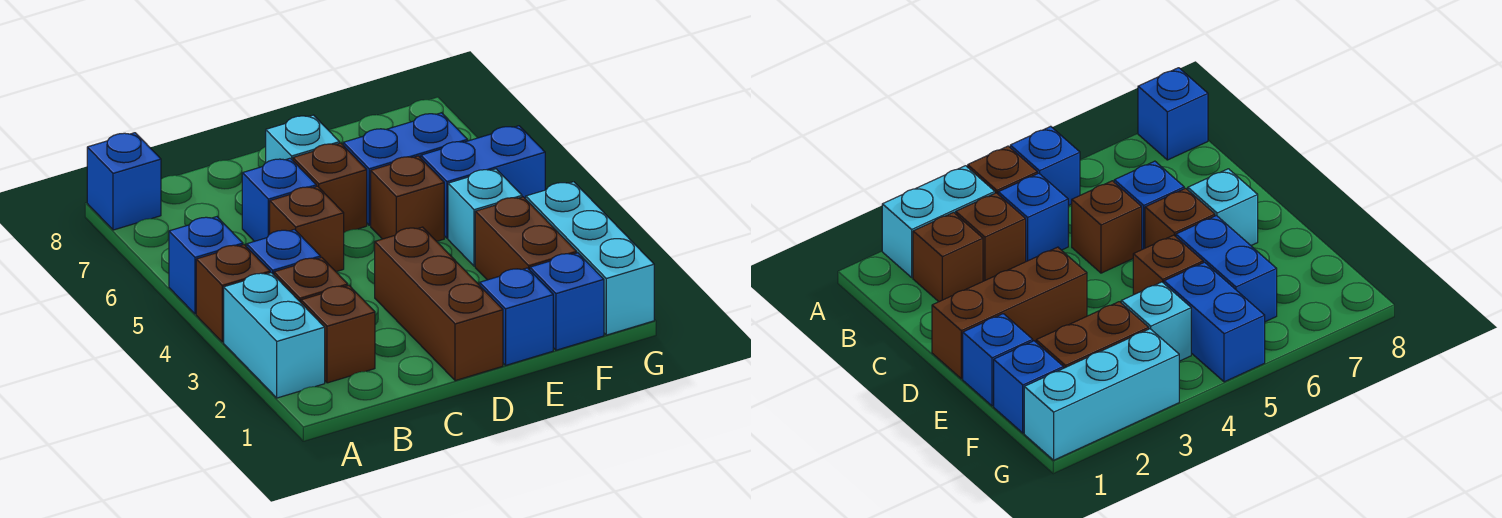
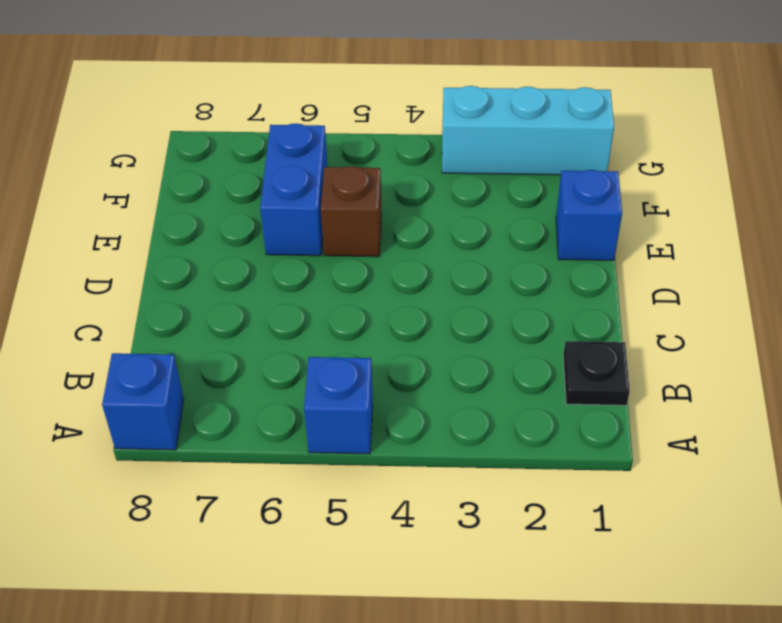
black 1x1 plate [563,341,630,405] -> none
none -> cyan 1x2 brick [224,273,325,398]
none -> brown 1x1 brick [196,245,270,342]
none -> brown 1x1 brick [301,286,375,383]

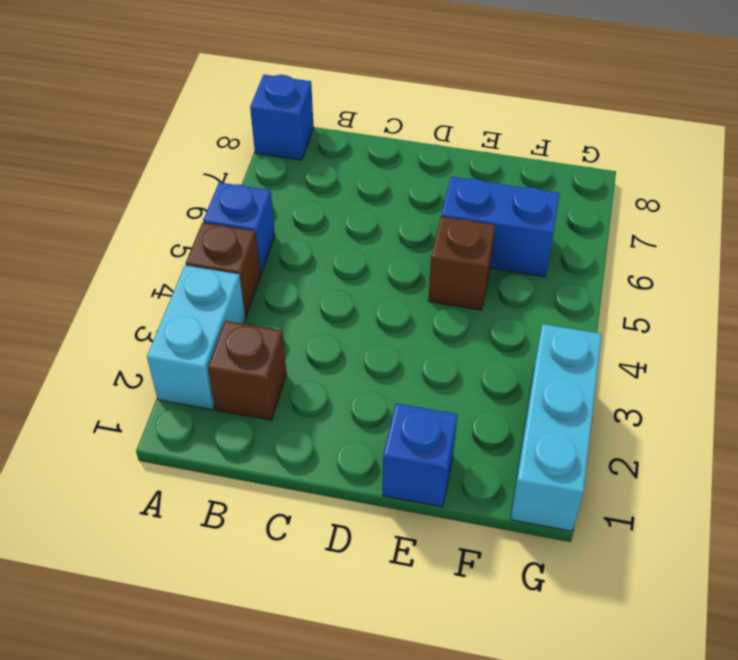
none -> brown 1x1 brick [274,257,348,302]
none -> blue 1x1 brick [247,229,321,275]
none -> brown 1x1 brick [270,186,344,272]

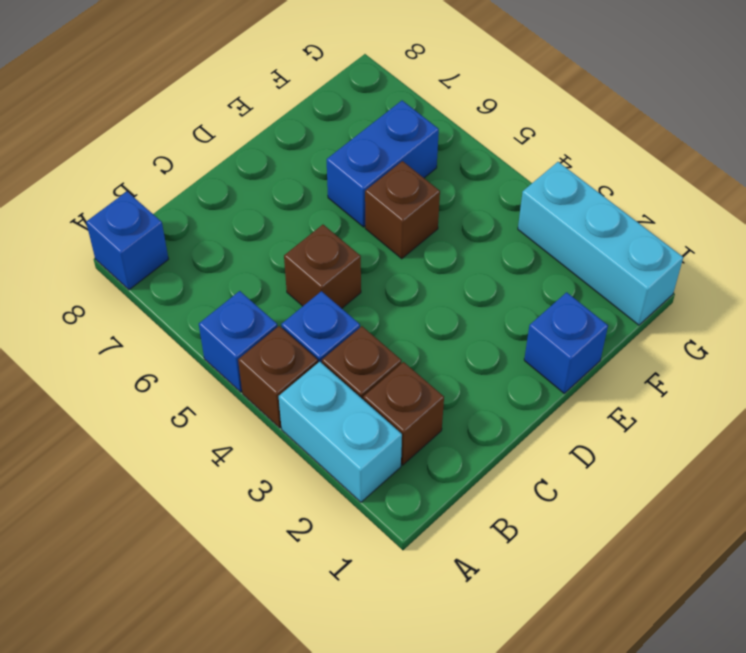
none -> blue 1x1 brick [242,158,316,241]
none -> brown 1x3 brick [375,227,503,381]
none -> brown 1x1 brick [293,143,367,232]

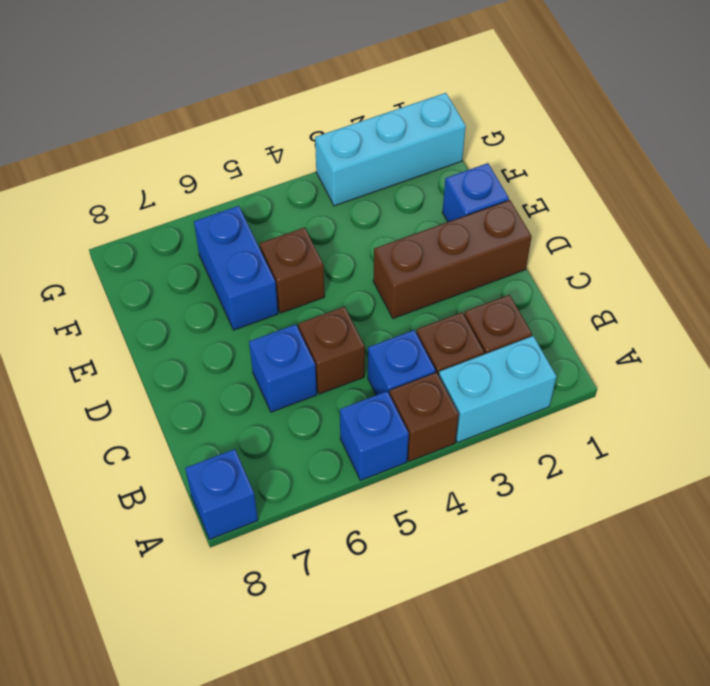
none -> brown 1x1 brick [293,143,367,232]
none -> cyan 1x1 brick [266,115,340,163]
none -> blue 1x1 brick [530,253,604,350]

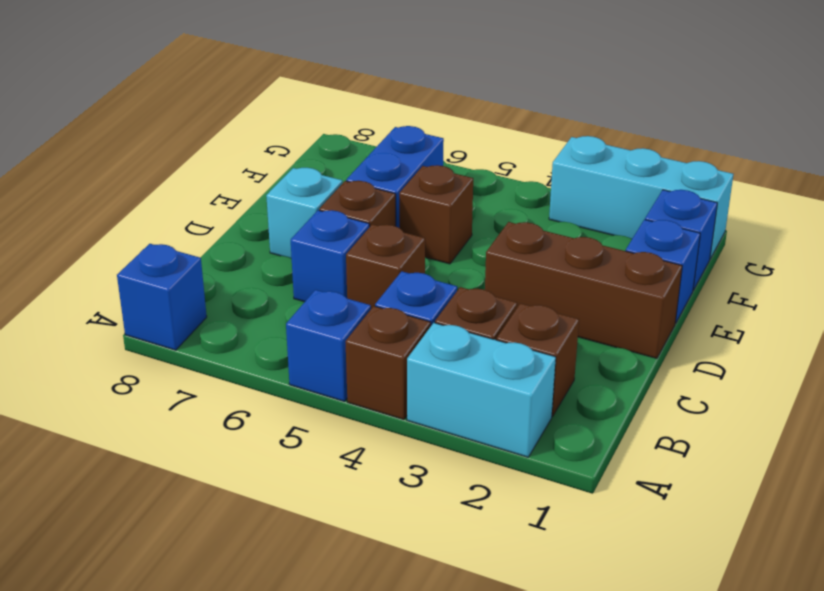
none -> brown 1x2 brick [475,197,577,280]
none -> cyan 1x1 brick [448,169,522,266]
none -> blue 1x2 brick [421,126,545,238]

